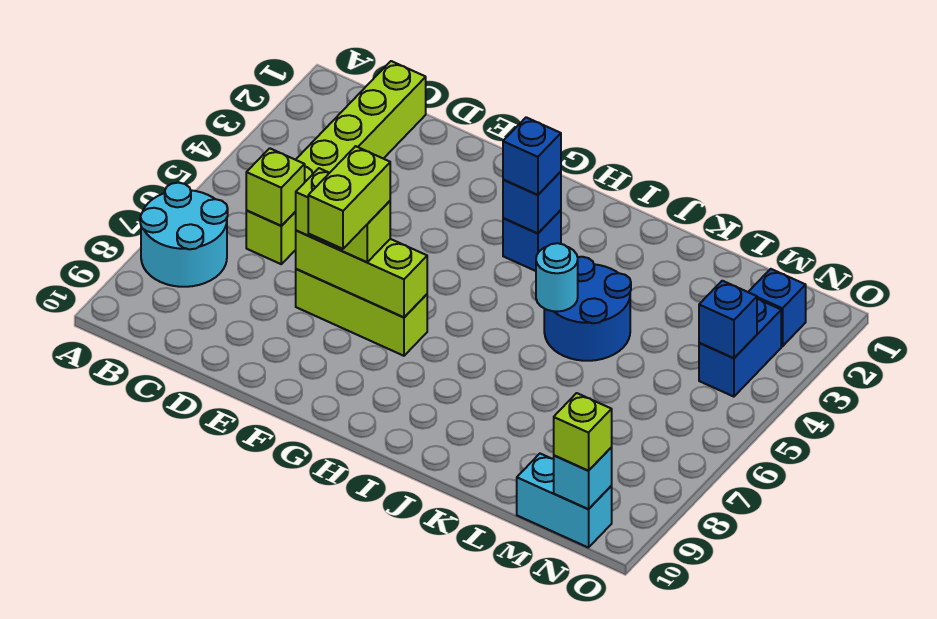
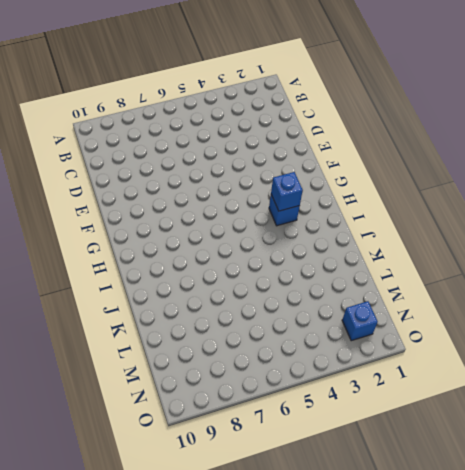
none -> cyan 2x2 round brick [140,183,228,287]
none -> lime 1x6 brick [246,61,426,264]
none -> lime 1x3 brick [296,269,427,356]

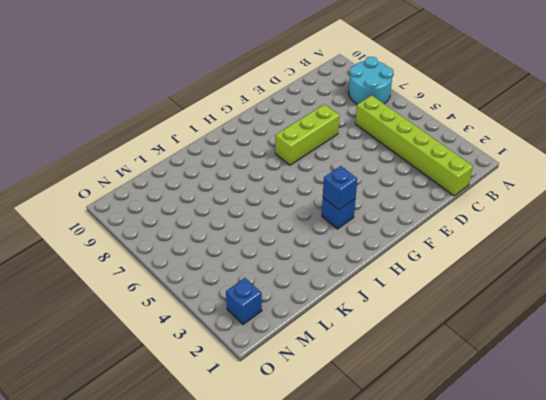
none -> blue 2x2 round brick [544,257,631,361]
none -> cyan 1x2 brick [517,454,612,548]
none -> blue 1x2 brick [699,299,781,397]

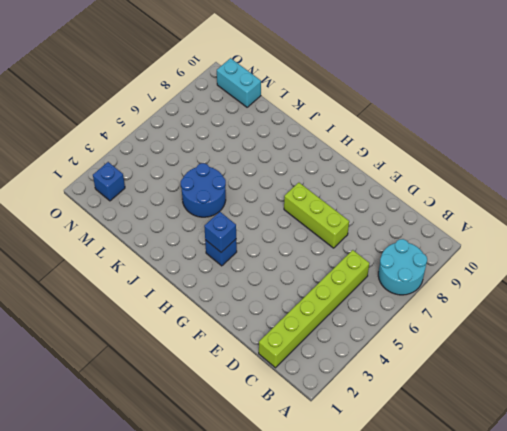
none -> blue 1x2 brick [699,299,781,397]
none -> lime 1x1 brick [246,148,305,226]
none -> lime 1x3 brick [296,231,427,317]

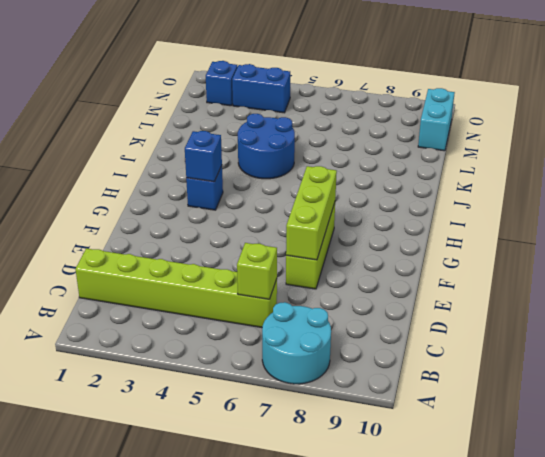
none -> cyan 1x1 round brick [536,243,578,312]
none -> blue 1x1 brick [699,281,757,358]
none -> cyan 1x1 brick [554,448,612,509]

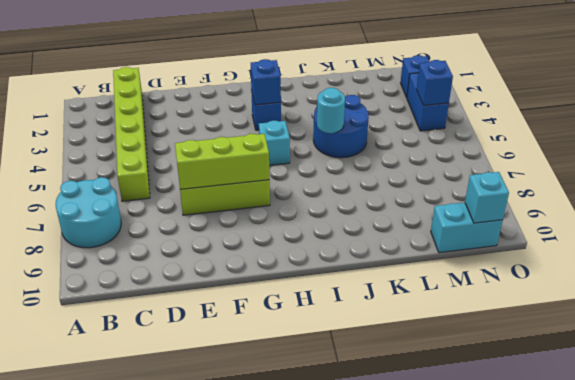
cyan 1x1 brick [259,121,290,166] -> none
none -> lime 1x1 brick [246,148,305,226]
none -> lime 1x2 brick [295,168,390,262]
none -> blue 1x1 brick [503,117,561,195]

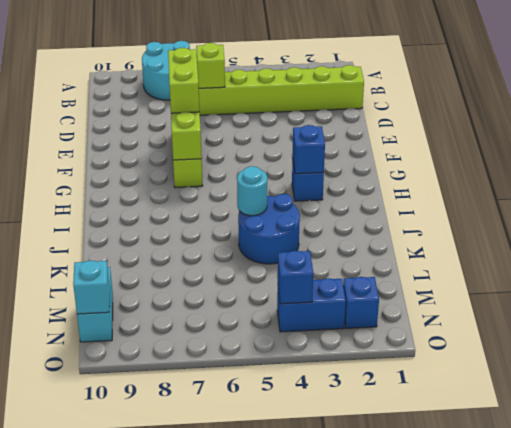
none -> blue 1x1 brick [503,117,561,195]
none -> lime 1x1 brick [554,393,612,471]
none -> lime 1x2 brick [308,146,390,249]

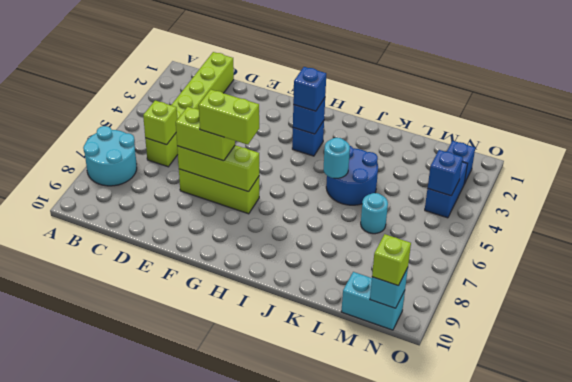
lime 1x2 brick [199,89,259,145] -> lime 1x2 brick turned to [308,146,390,249]
cyan 1x1 round brick [361,193,388,234] -> none

